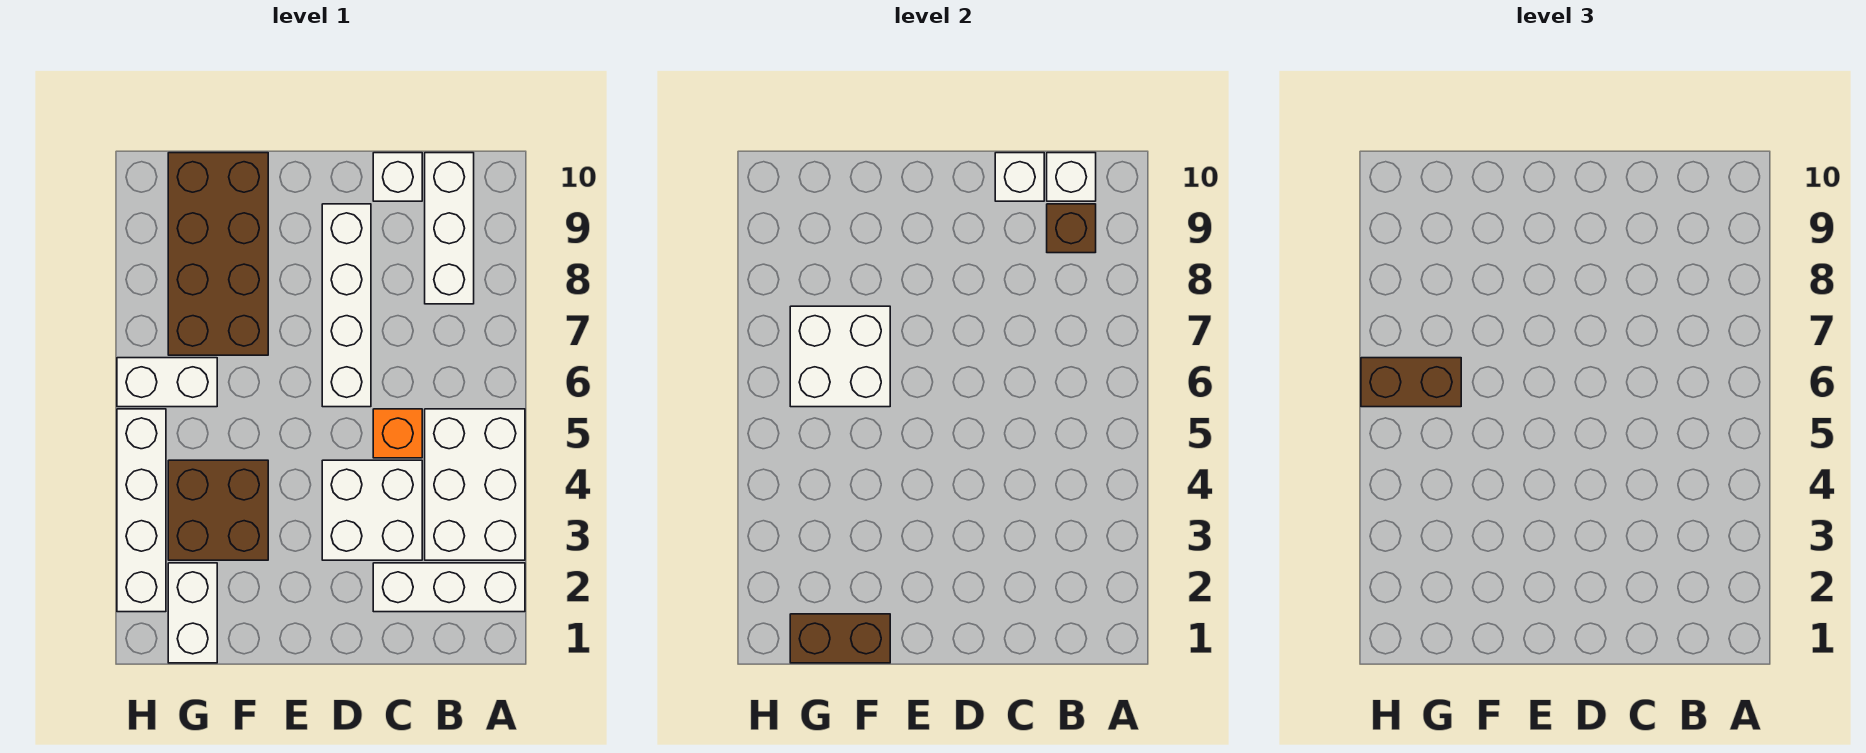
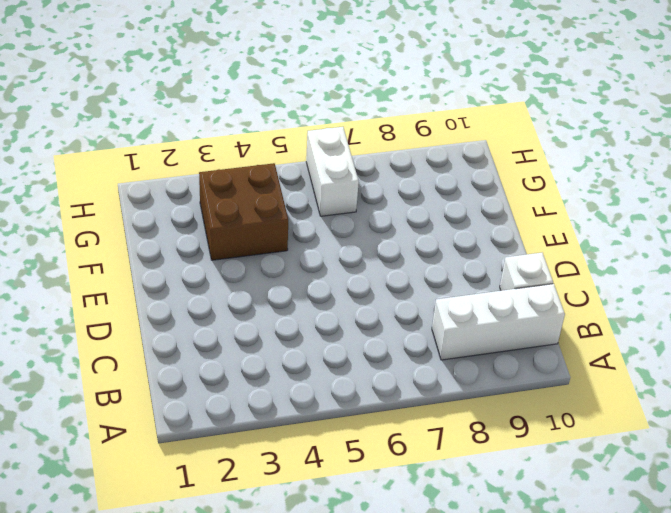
none -> white 1x3 brick [373,563,525,612]
none -> white 2x3 brick [425,409,525,560]
none -> white 2x2 brick [322,460,422,560]

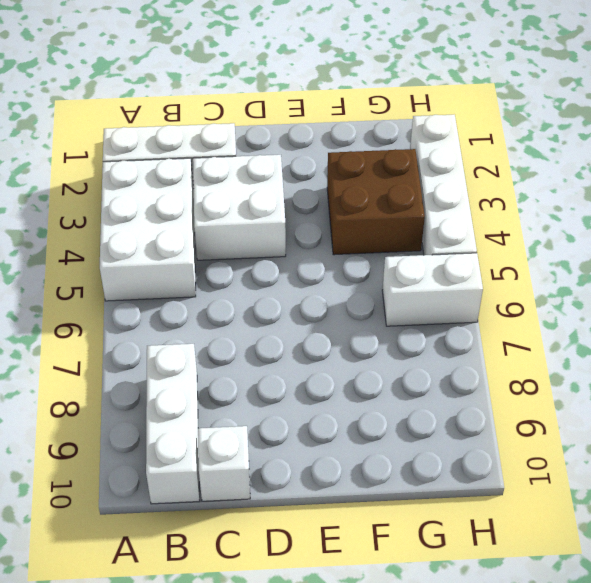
none -> orange 1x1 brick [373,409,422,458]
none -> white 1x4 brick [322,204,371,407]
none -> brown 2x4 brick [168,153,268,355]

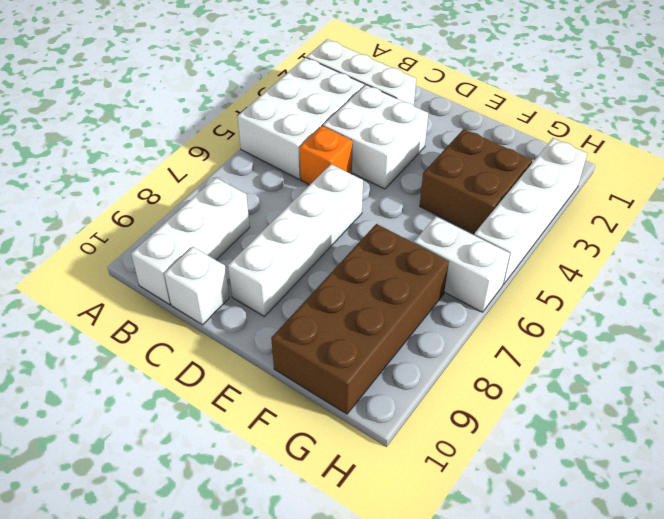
none -> white 1x2 brick [168,563,217,663]
none -> brown 1x1 brick [1047,204,1096,253]
none -> white 1x1 brick [1047,153,1096,201]

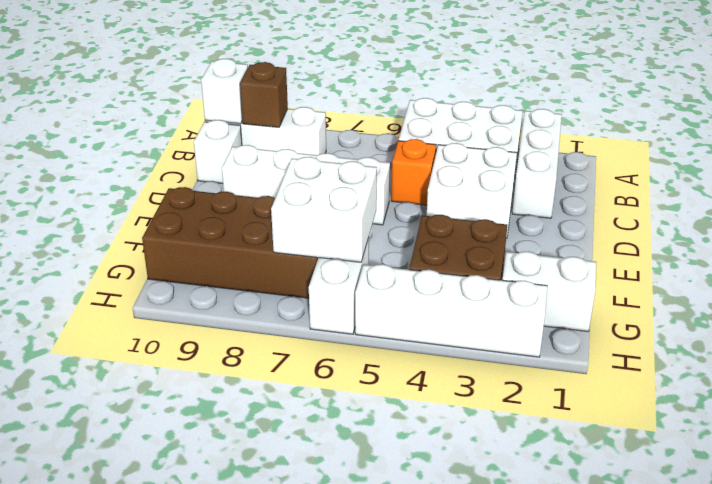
none -> white 1x1 brick [995,153,1044,201]
none -> brown 1x2 brick [790,614,890,663]
none -> brown 1x2 brick [1361,358,1461,407]

